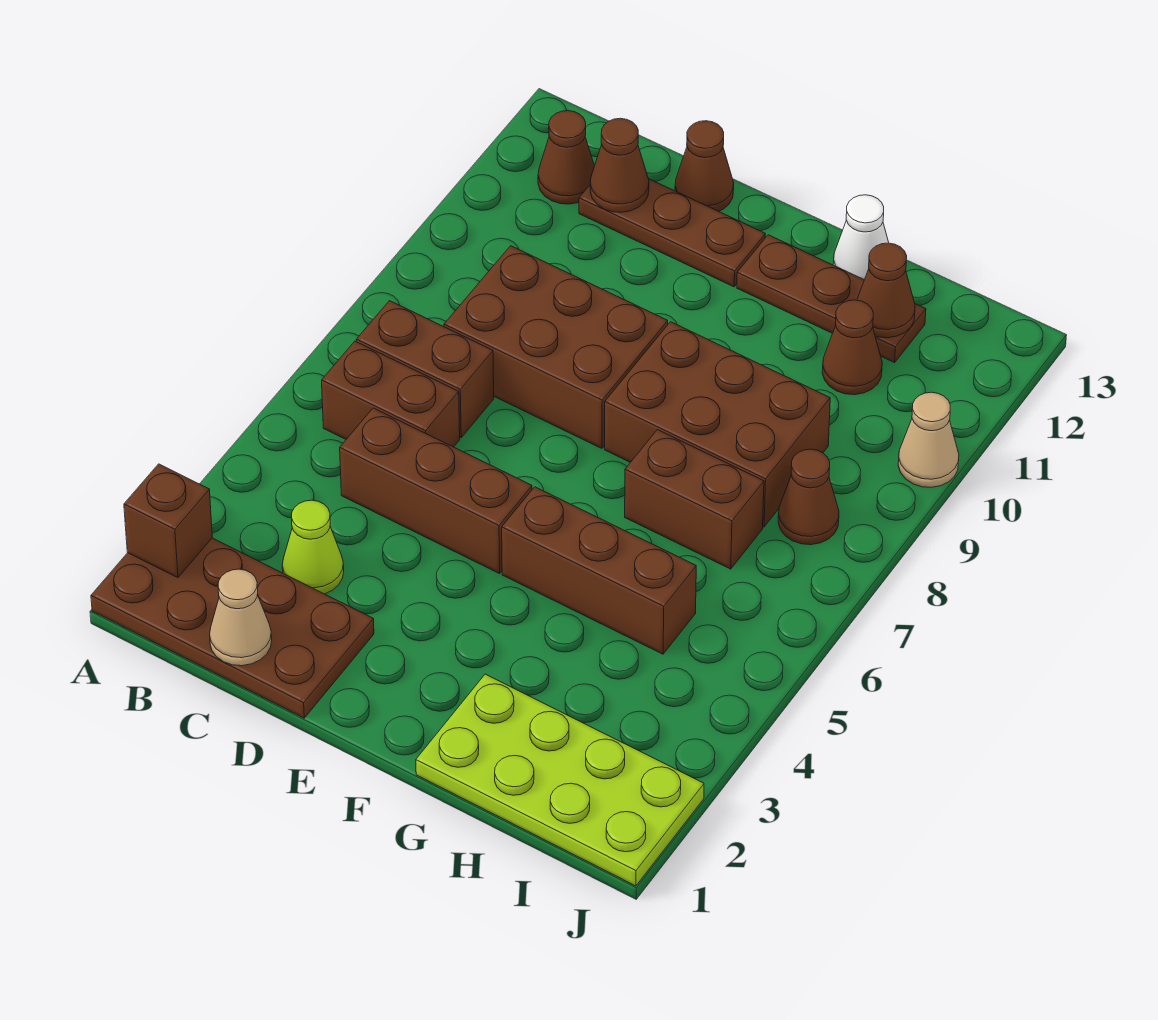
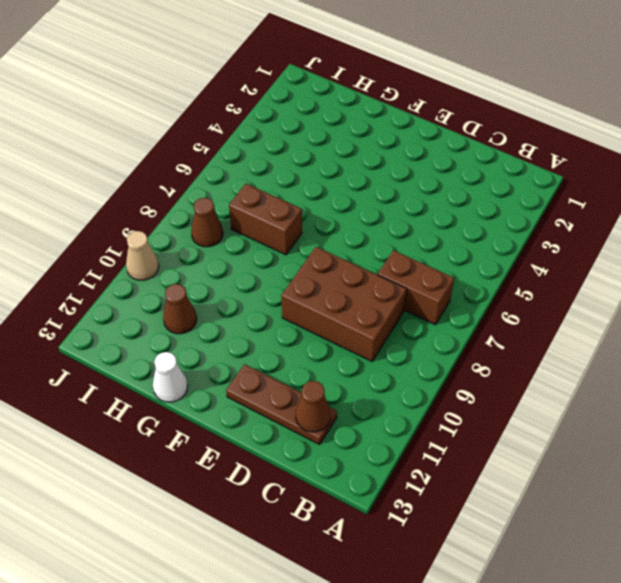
none -> brown 2x4 plate [91,538,374,718]
none -> brown 1x2 brick [322,341,460,447]
none -> brown 1x1 cone [538,110,594,204]

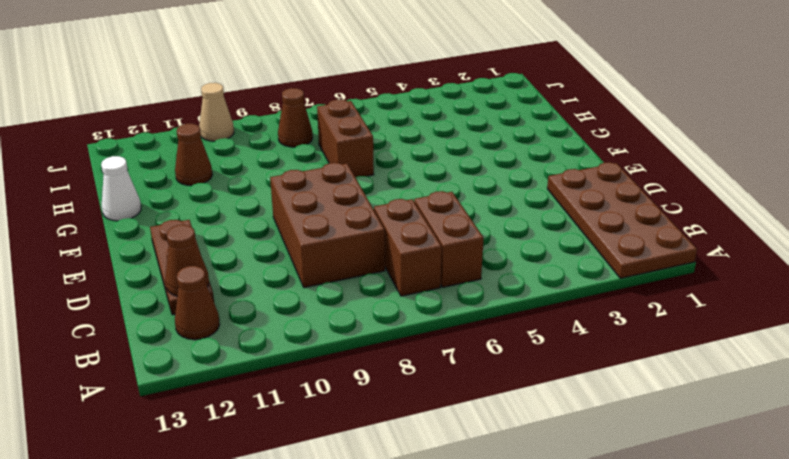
none -> lime 1x1 cone [282,500,344,594]
none -> brown 1x3 brick [340,408,532,574]
none -> brown 1x1 cone [675,121,734,211]

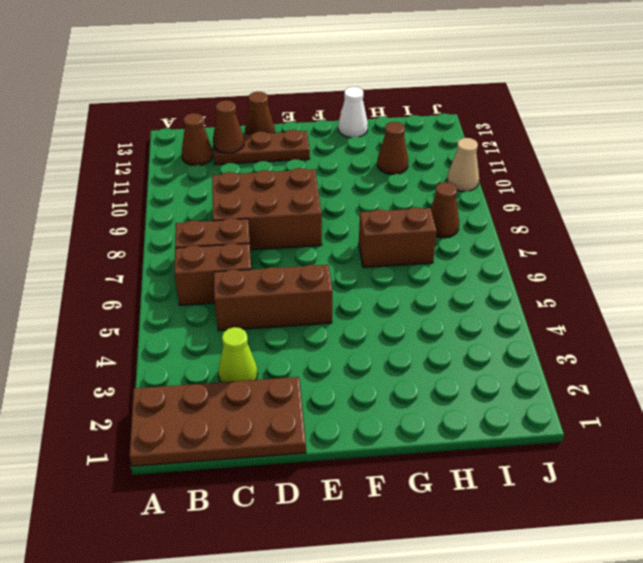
none -> brown 1x3 brick [502,487,696,654]
none -> brown 2x3 brick [605,322,830,527]
none -> brown 1x3 plate [737,235,926,363]

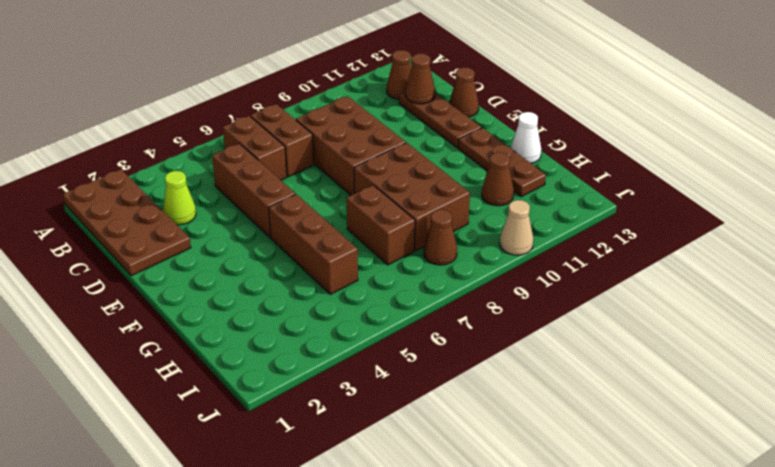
none -> lime 2x4 plate [416,674,704,886]
none -> brown 1x1 brick [124,464,212,578]
none -> tan 1x1 cone [210,569,272,666]

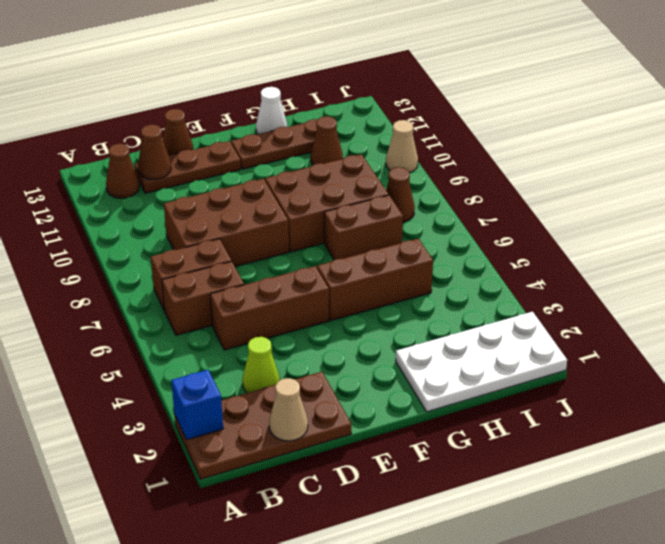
blue 1x1 brick [171,370,223,440] -> brown 1x1 brick [124,464,212,578]
white 2x4 plate [396,312,567,412] -> lime 2x4 plate [416,674,704,886]
none -> brown 1x1 cone [857,243,915,338]

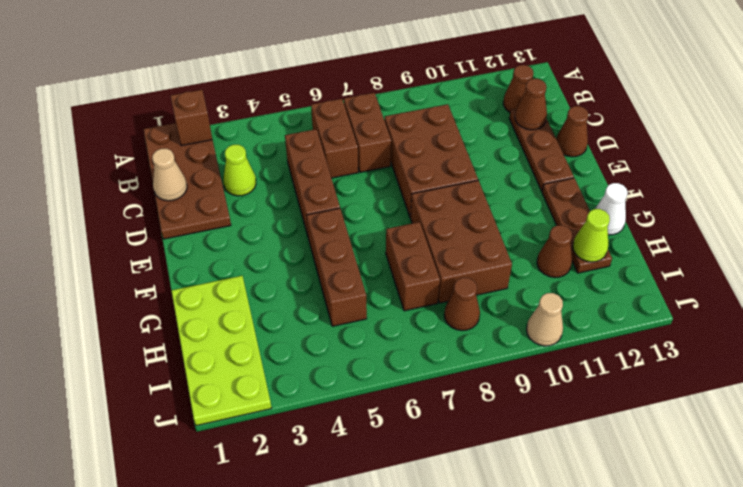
lime 1x1 cone [573,209,610,262] -> brown 1x1 cone [857,243,915,338]

